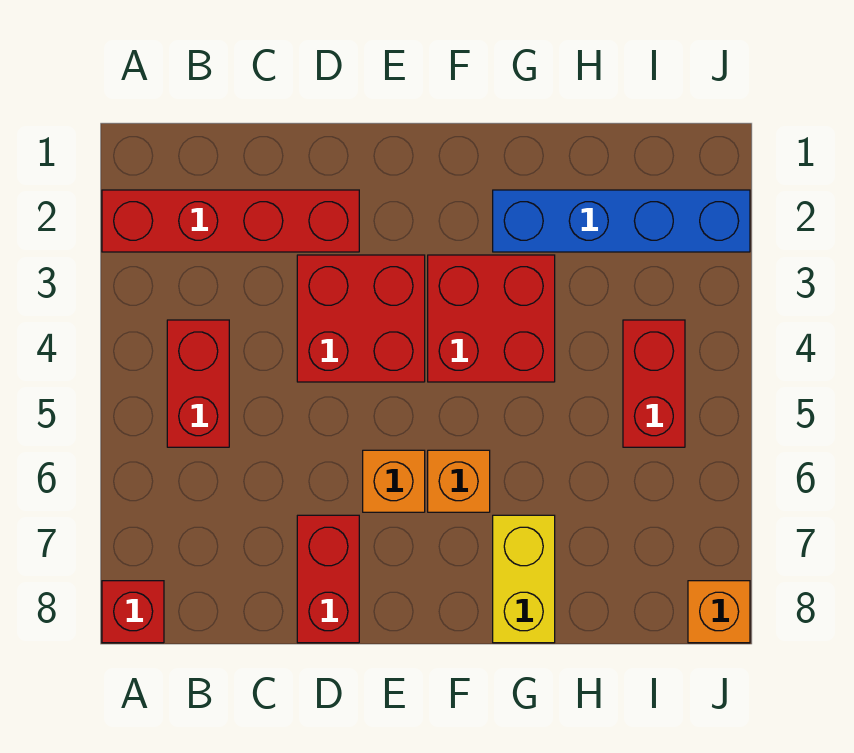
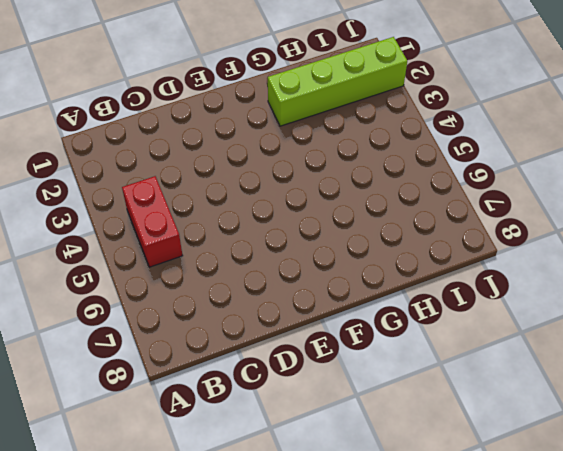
lime 1x4 brick [268,37,407,126] -> blue 1x4 brick [493,190,750,252]
none -> red 1x4 brick [102,190,359,252]
none -> red 1x1 brick [102,581,164,643]
none -> red 2x2 brick [297,255,425,382]

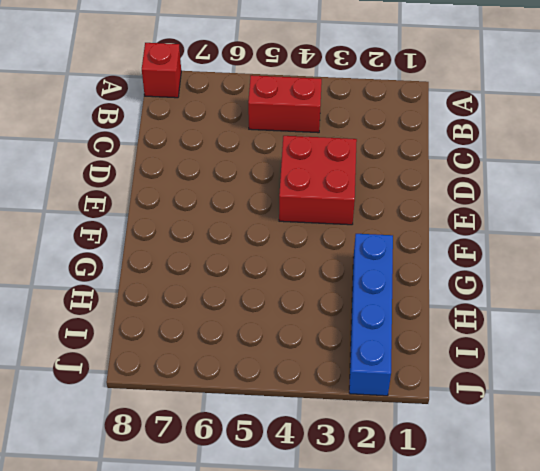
none -> red 1x4 brick [102,190,359,252]
none -> red 1x2 brick [297,515,359,643]
none -> orange 1x1 brick [363,450,425,512]

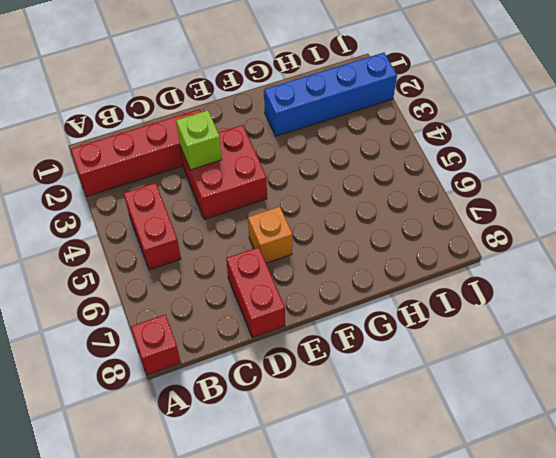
lime 1x1 brick [176,110,222,170] -> none
none -> red 2x2 brick [428,255,555,382]
none -> orange 1x1 brick [428,450,490,512]
none -> yellow 1x2 brick [493,515,555,643]

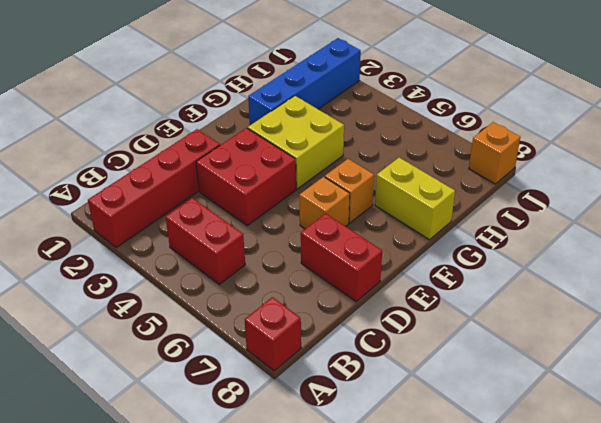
yellow 2x2 brick [248,96,344,189] -> red 2x2 brick [428,255,555,382]
none -> red 1x2 brick [623,320,685,447]

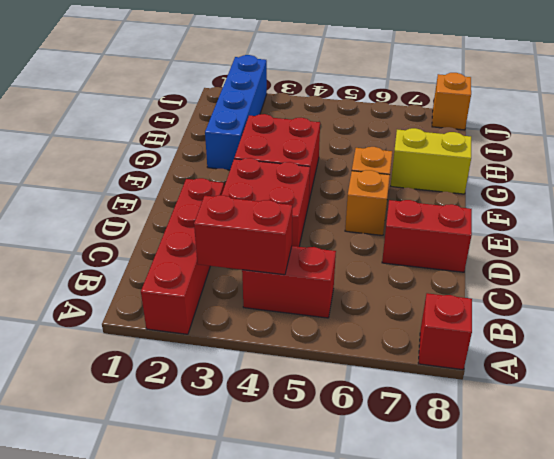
red 1x2 brick [194,195,292,275] -> red 1x2 brick moved to [623,320,685,447]

